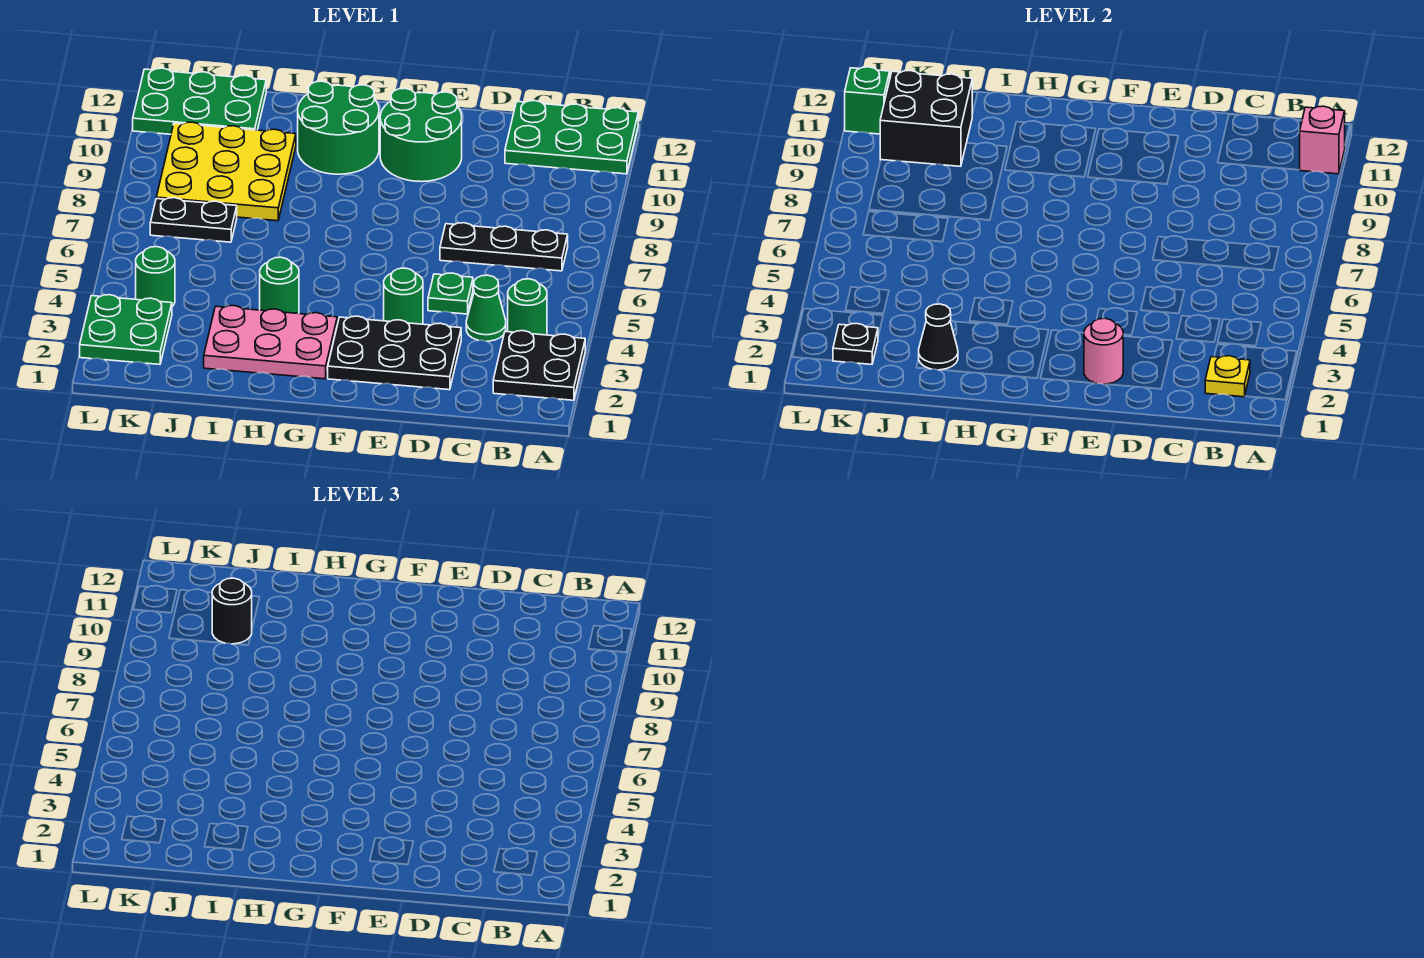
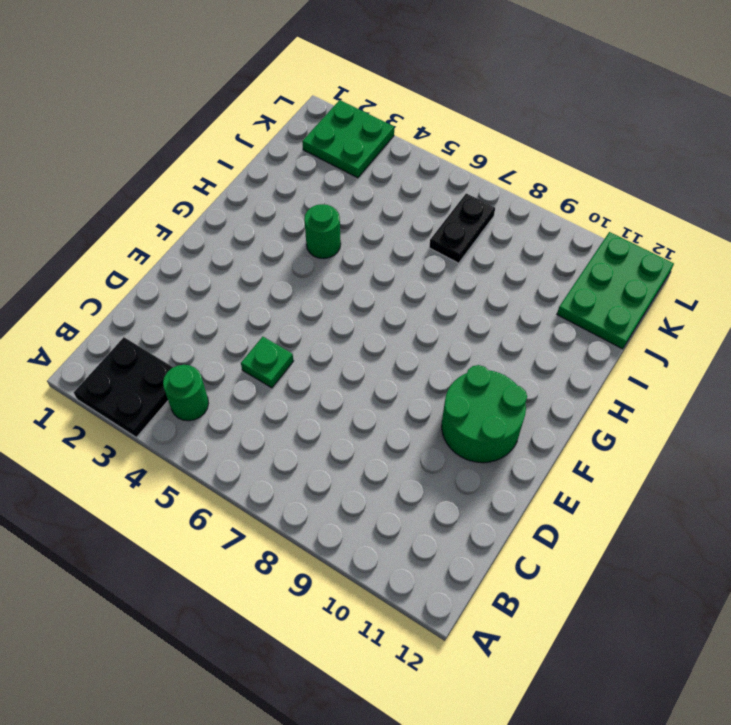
none -> green 2x3 plate [505,101,638,174]
none -> black 1x3 plate [440,223,568,271]
none -> green 1x1 cone [466,275,506,341]

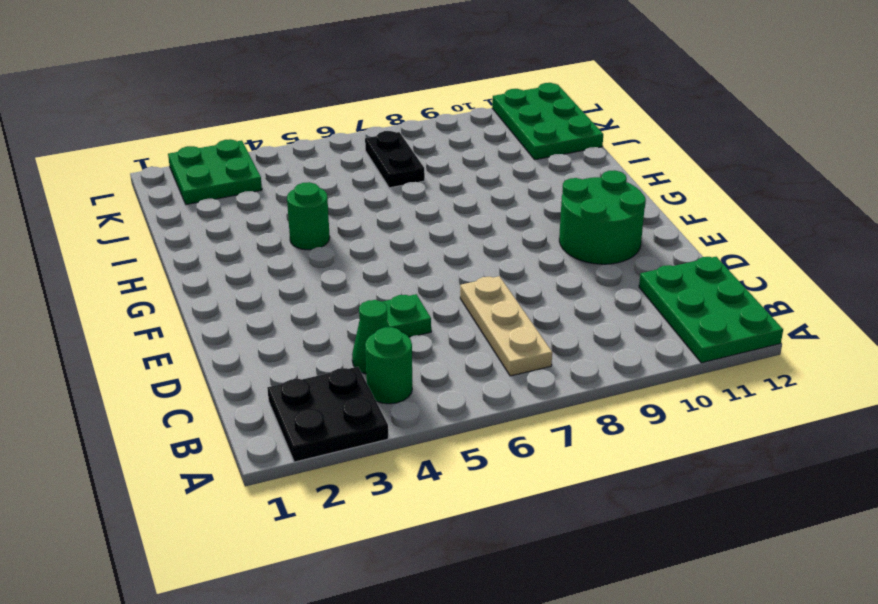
tan 1x3 plate [460,276,552,376] -> black 1x3 plate [440,223,568,271]
none -> black 2x3 plate [328,316,461,390]
none -> green 1x1 round brick [384,268,423,324]
none -> pink 2x3 plate [204,305,337,379]

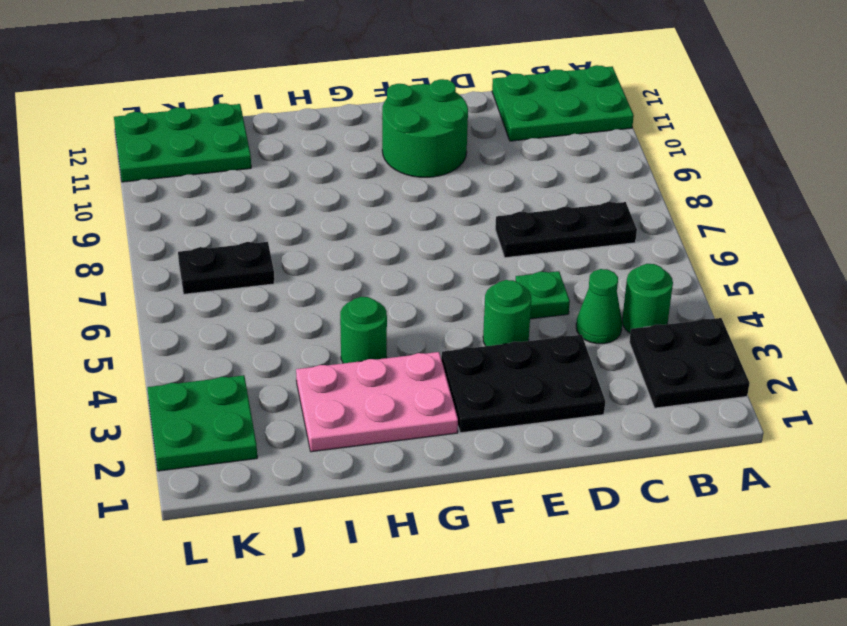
none -> green 2x2 round brick [298,81,379,174]
none -> yellow 3x3 plate [156,122,296,221]
none -> green 1x1 round brick [136,247,175,306]

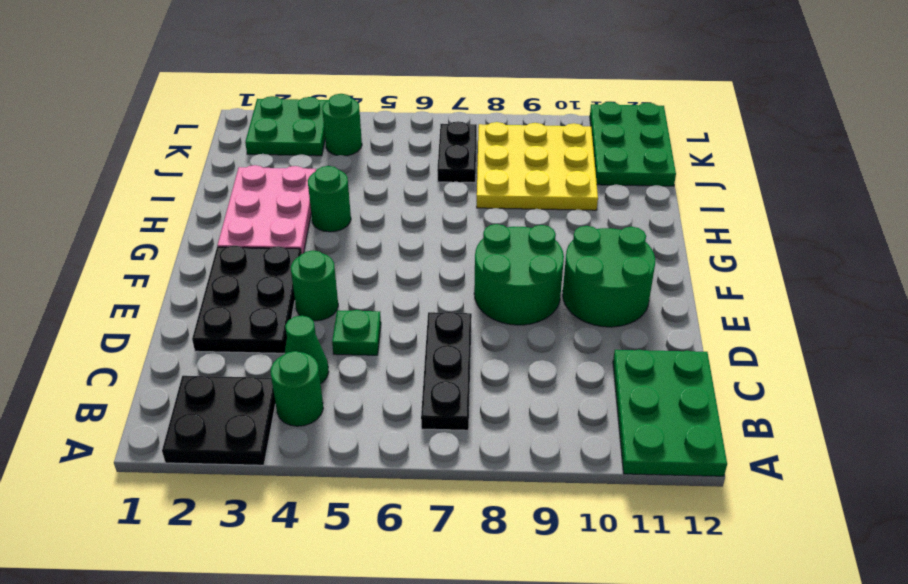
green 2x2 round brick [474,224,564,325] -> green 2x2 round brick moved to [298,81,379,174]
none -> pink 1x1 brick [1300,106,1345,174]
none -> yellow 1x1 plate [1205,356,1250,397]
none -> pink 1x1 round brick [1084,318,1124,384]

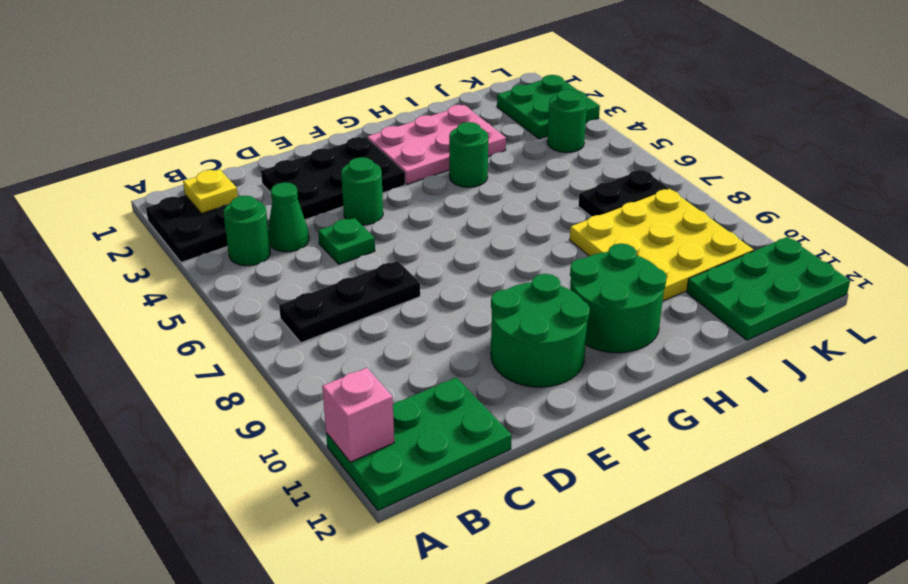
none -> pink 1x1 round brick [1084,318,1124,384]
none -> black 1x1 cone [919,304,958,370]
none -> black 2x2 brick [880,71,972,166]

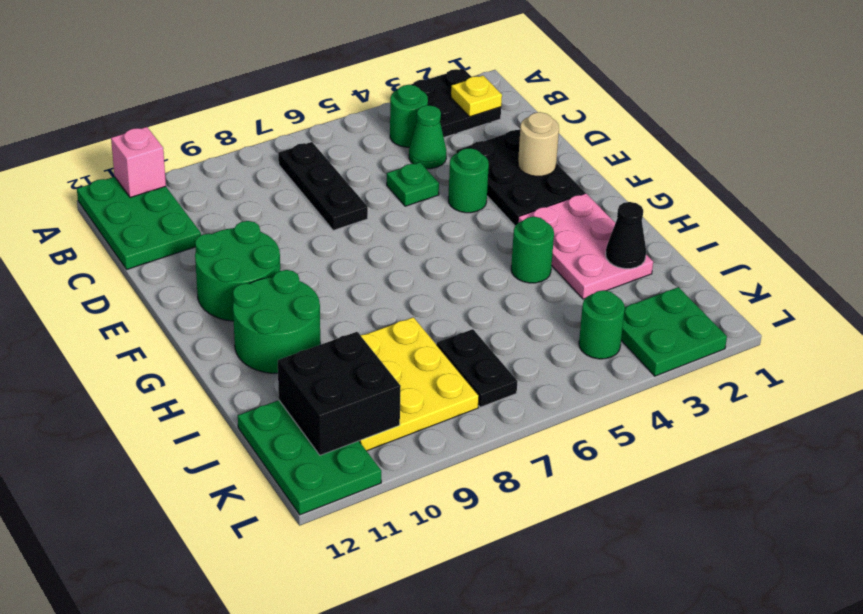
tan 1x1 round brick [518,112,559,176] -> pink 1x1 round brick [1084,318,1124,384]
none -> black 1x1 plate [833,324,878,364]
none -> green 1x1 brick [845,67,890,134]
none -> black 1x1 round brick [212,578,252,644]

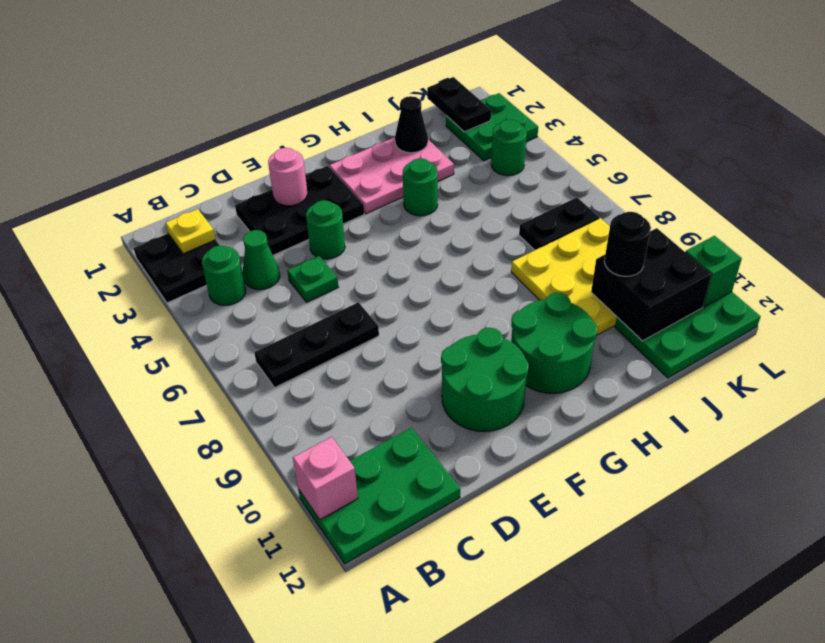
black 1x2 plate [427,77,491,132] -> black 1x1 plate [833,324,878,364]

